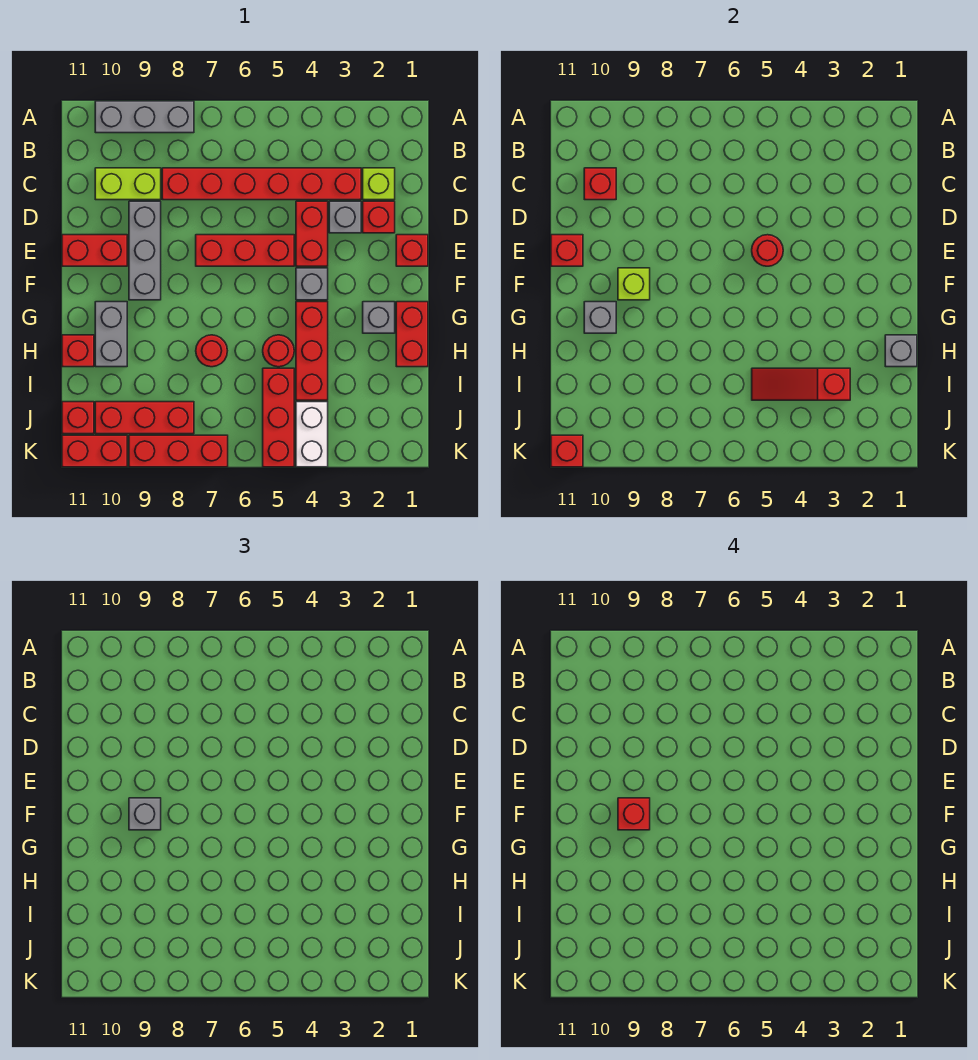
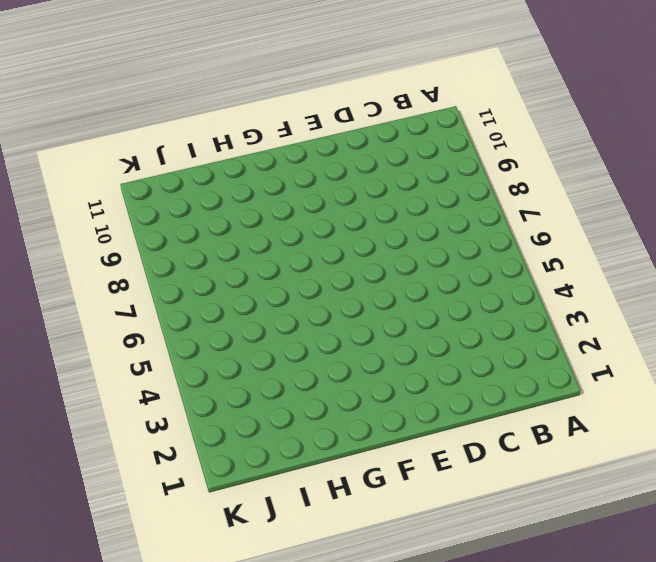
none -> grey 1x3 brick [95,101,194,133]
none -> lime 1x1 brick [363,168,395,200]
none -> red 1x6 brick [162,168,361,200]
none -> lime 1x2 brick [95,168,161,200]

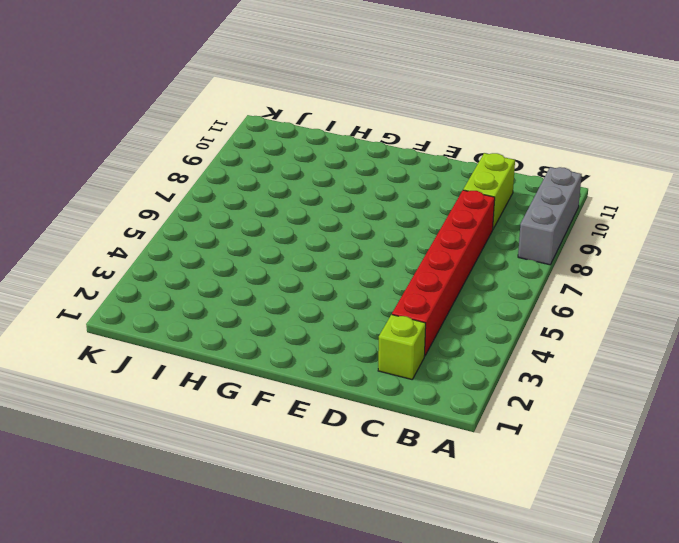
none -> red 1x1 brick [363,201,395,233]
none -> grey 1x1 brick [329,201,361,233]
none -> red 1x2 brick [296,201,328,266]
none -> grey 1x3 brick [129,201,161,300]

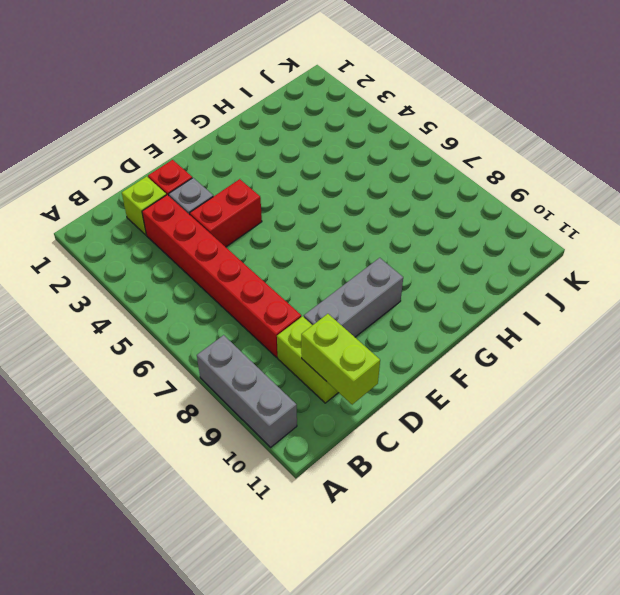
lime 1x2 brick [301,314,380,405] -> red 1x1 brick [584,168,616,200]
none -> red 1x1 brick [396,235,428,266]
none -> red 1x3 brick [196,235,294,266]
none -> red 1x2 brick [62,235,127,266]
none -> grey 1x1 brick [296,268,328,300]

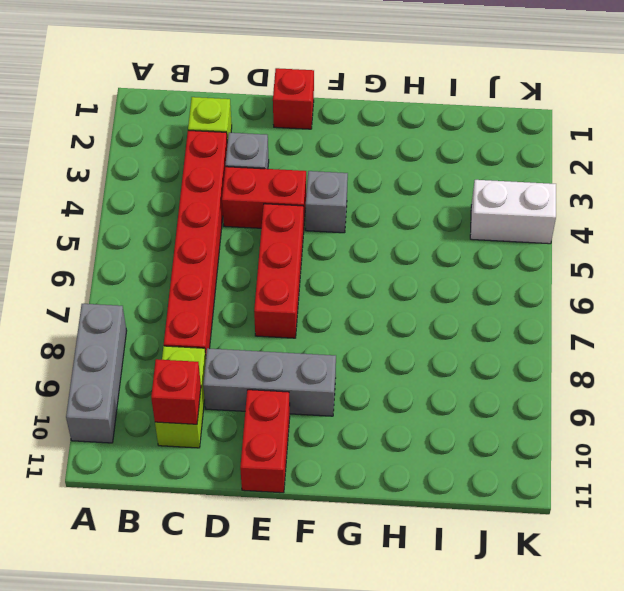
none -> red 1x1 brick [363,201,395,233]
none -> red 1x2 brick [396,302,428,367]
none -> grey 1x1 brick [363,302,395,333]
none -> red 1x3 brick [296,302,328,400]

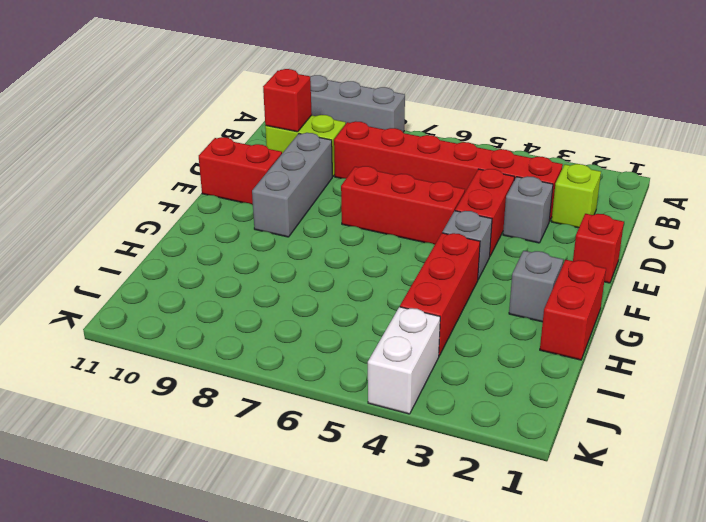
none -> red 1x1 brick [363,201,395,233]
none -> grey 1x2 brick [95,302,127,367]
none -> red 1x1 round brick [263,335,294,367]
none -> red 1x1 round brick [196,335,227,367]

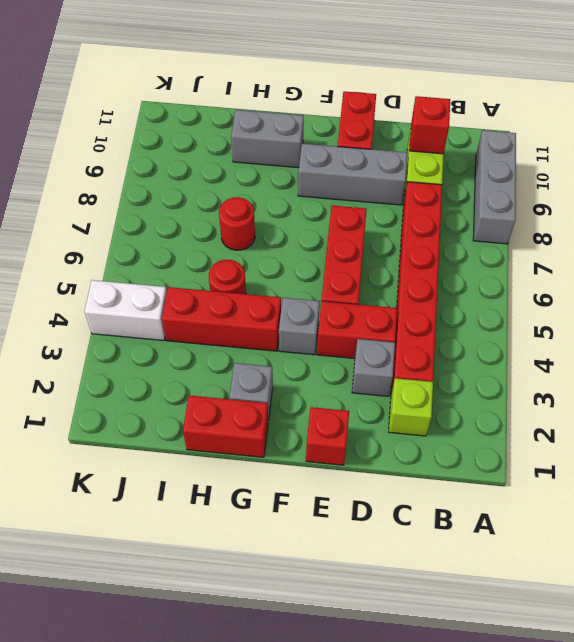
none -> red 1x1 brick [363,201,395,233]
none -> red 1x1 brick [62,335,94,367]
none -> red 1x3 brick [263,368,294,467]
none -> red 1x3 brick [95,402,194,434]

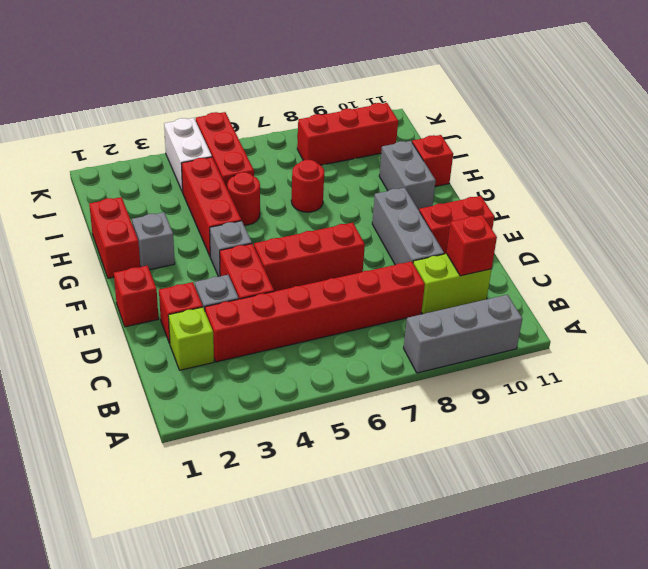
none -> red 1x1 brick [62,402,94,434]
none -> red 1x3 brick [129,435,228,467]
none -> red 1x2 brick [62,435,127,467]
none -> red 1x1 round brick [752,235,783,266]

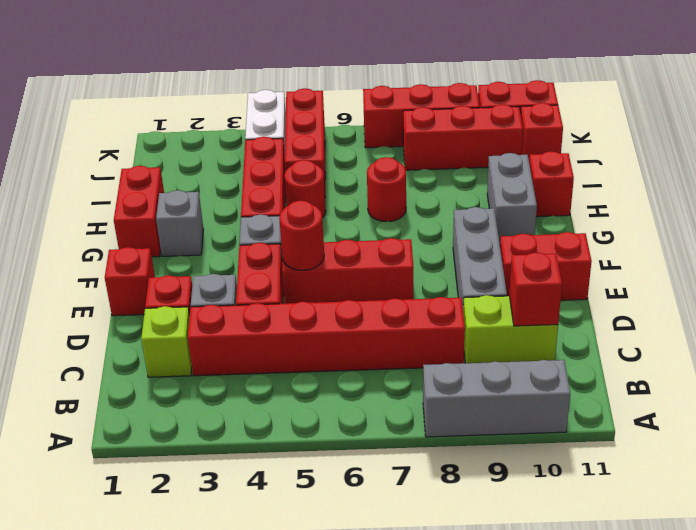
none -> red 1x1 brick [551,235,583,266]
none -> lime 1x1 brick [618,268,650,300]
none -> grey 1x1 brick [584,302,616,333]
none -> grey 1x1 brick [885,335,917,367]

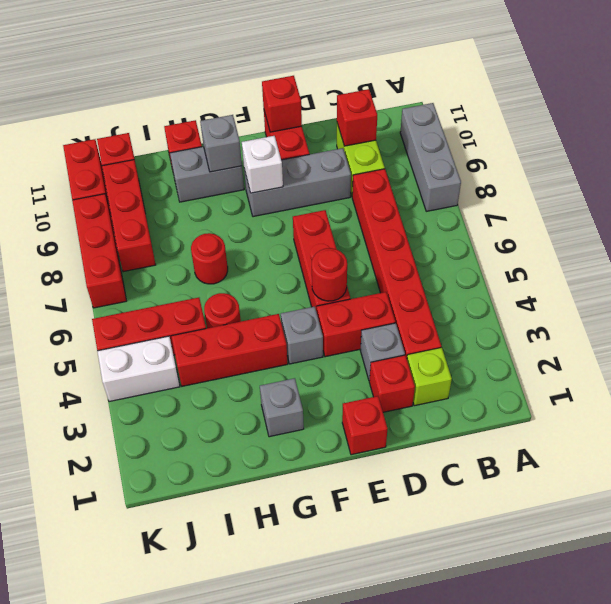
white 1x1 brick [242,136,283,193] -> lime 1x1 brick [618,268,650,300]
none -> red 1x2 brick [396,302,428,367]
none -> grey 1x1 brick [885,335,917,367]
none -> red 1x3 slope [752,368,850,400]
none -> red 1x1 brick [551,435,583,467]

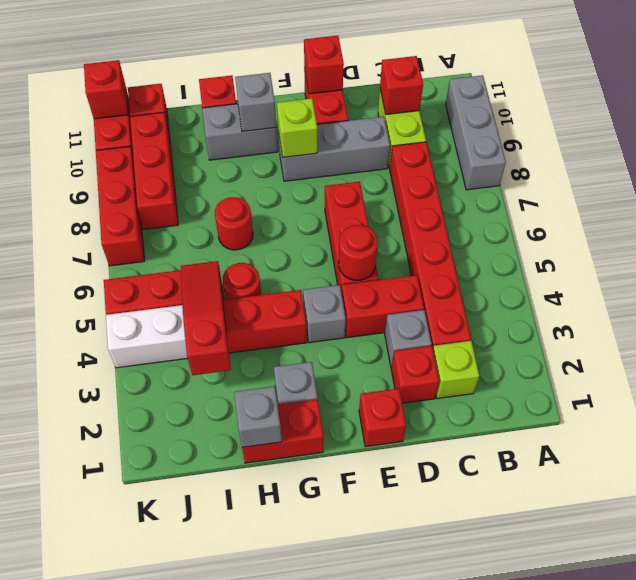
none -> grey 1x1 brick [129,798,161,830]
none -> red 1x1 brick [618,798,650,830]

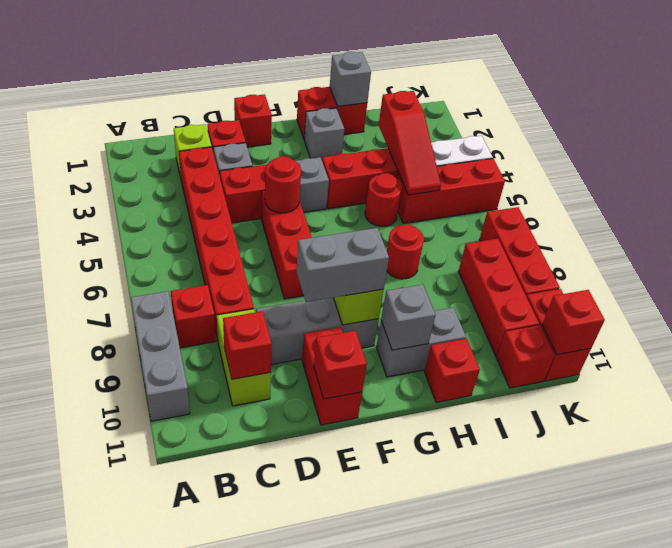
red 1x1 brick [171,285,216,348] -> red 1x1 brick moved to [618,798,650,830]
grey 1x2 brick [296,228,389,302] -> grey 1x1 brick [129,798,161,830]

